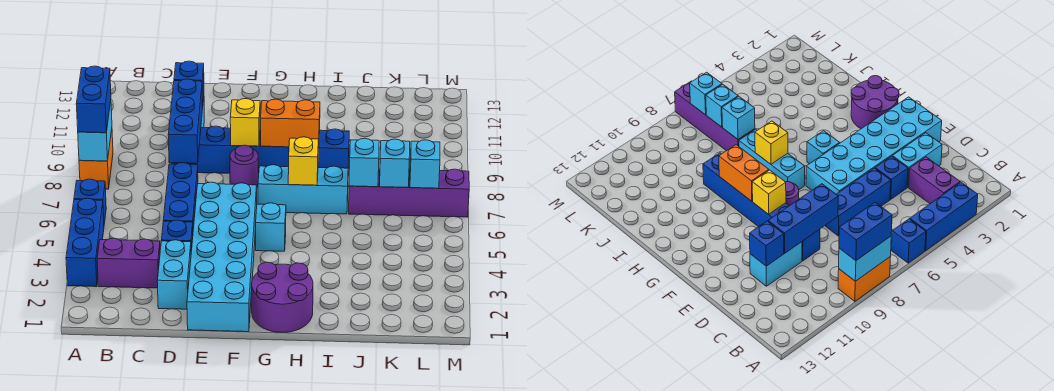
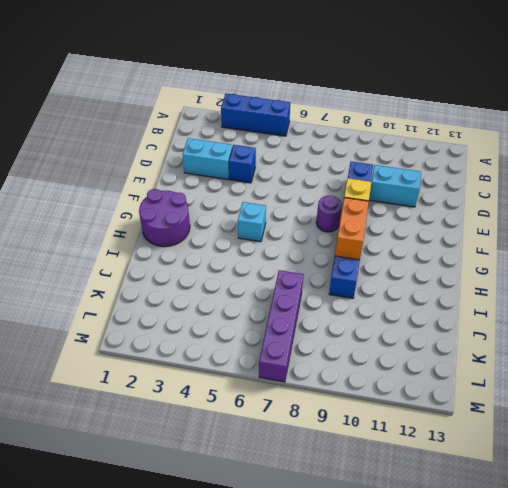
none -> blue 1x1 brick [74,179,106,224]
none -> orange 1x2 brick [79,129,113,189]
none -> purple 1x2 brick [97,238,160,288]

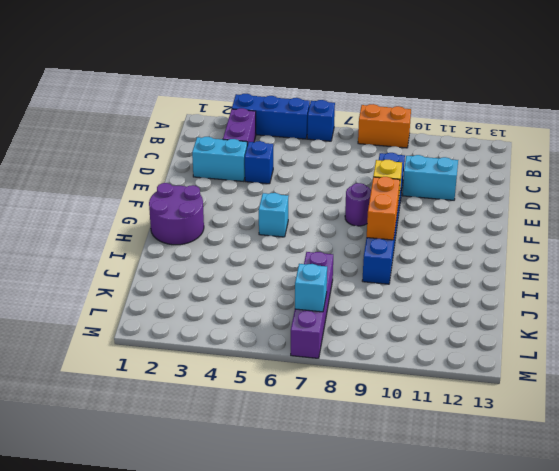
none -> blue 1x3 brick [163,163,198,228]
none -> cyan 2x6 brick [187,182,257,332]
none -> cyan 1x3 brick [258,165,348,214]

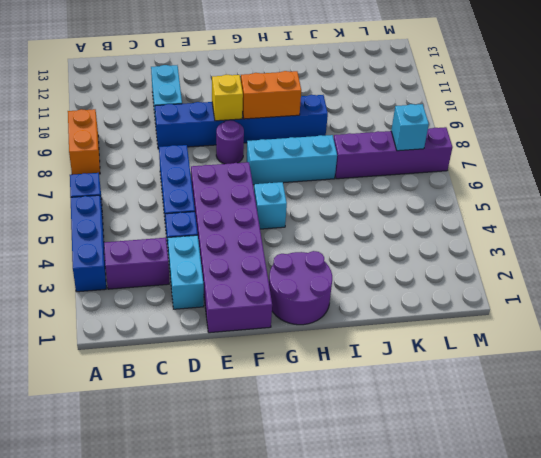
purple 2x6 brick [191,162,272,333] -> cyan 2x6 brick [187,182,257,332]
none -> cyan 1x2 brick [78,101,112,161]
none -> blue 1x3 brick [168,79,203,163]
none -> blue 1x1 brick [174,61,204,108]

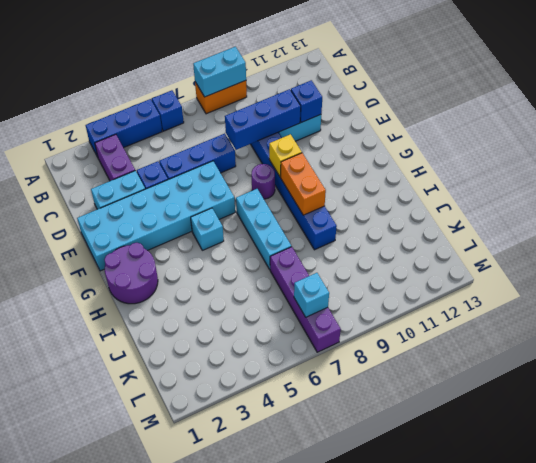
none -> yellow 1x1 brick [288,137,318,185]
none -> cyan 1x1 brick [349,138,379,187]
none -> cyan 1x1 brick [380,139,410,188]

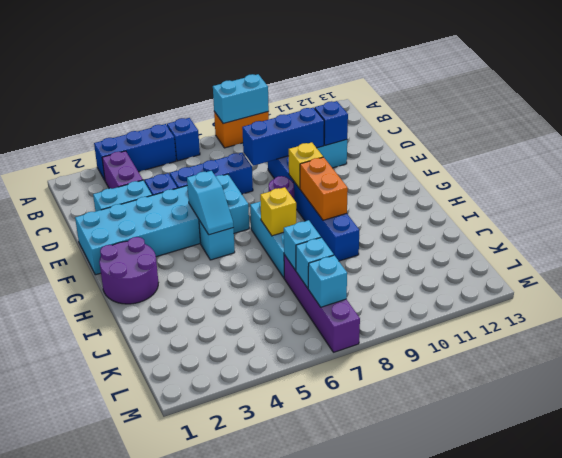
cyan 1x2 slope [187,171,233,235] -> none
none -> blue 1x2 brick [76,66,111,133]

